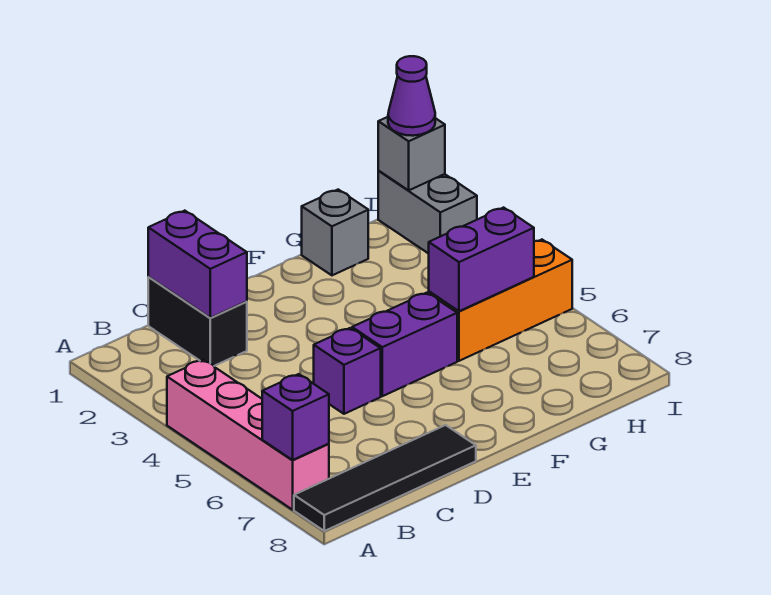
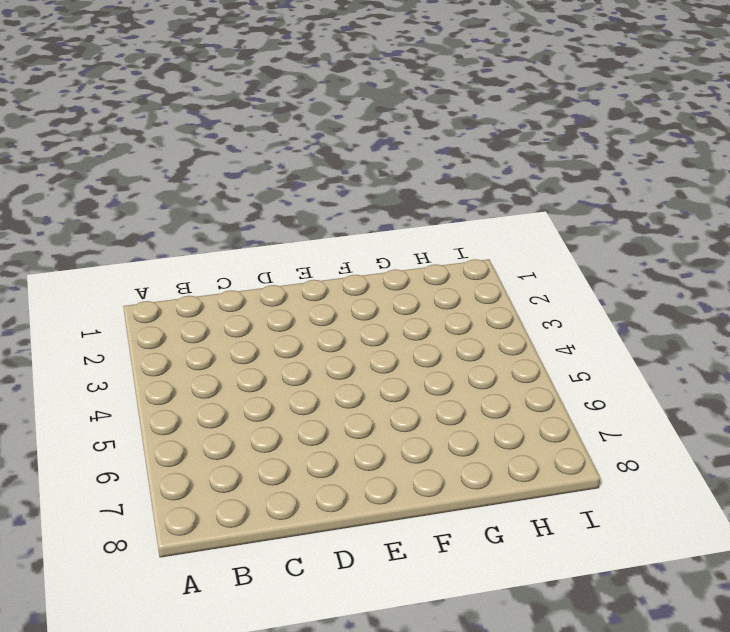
none -> pink 1x4 brick [167,360,329,510]
none -> black 1x4 tile [294,425,476,531]
none -> black 1x2 brick [148,277,247,366]

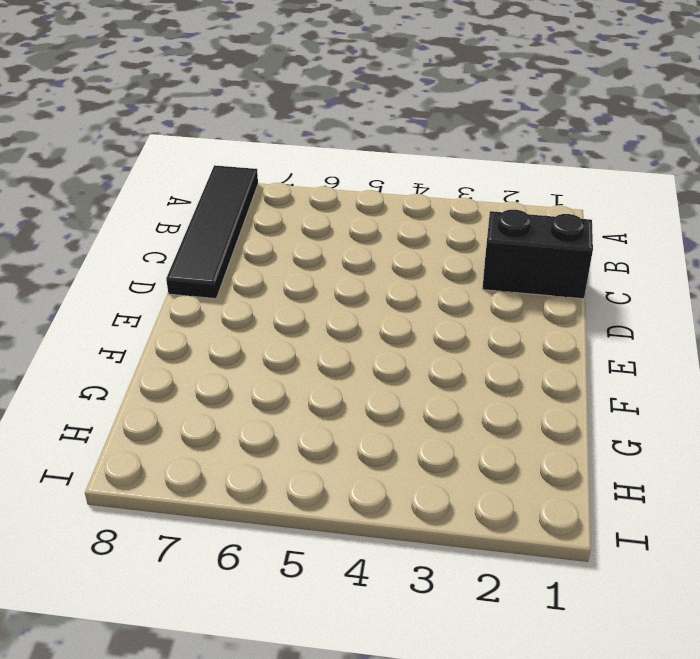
none -> pink 1x4 brick [167,360,329,510]
none -> purple 1x1 brick [314,328,381,414]
none -> purple 1x2 brick [352,293,457,396]

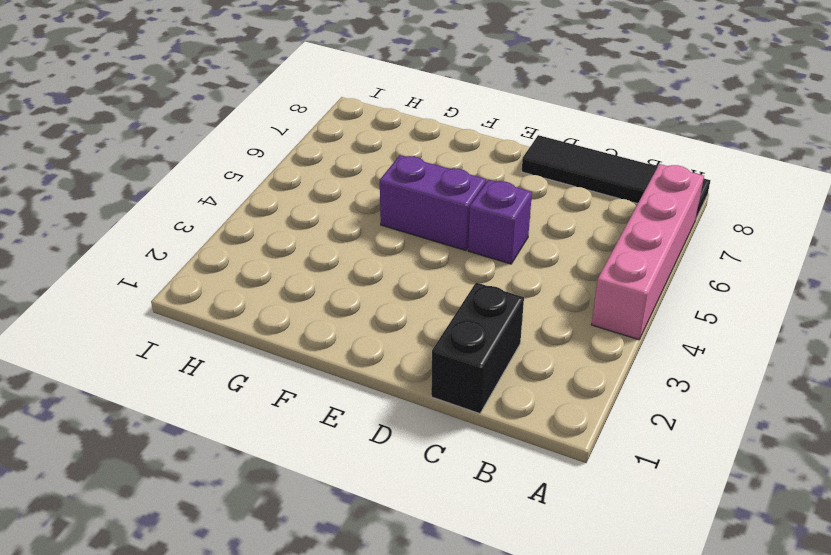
none -> grey 1x1 brick [302,190,368,275]
none -> orange 1x3 brick [429,240,572,361]
none -> grey 1x2 brick [378,171,477,254]

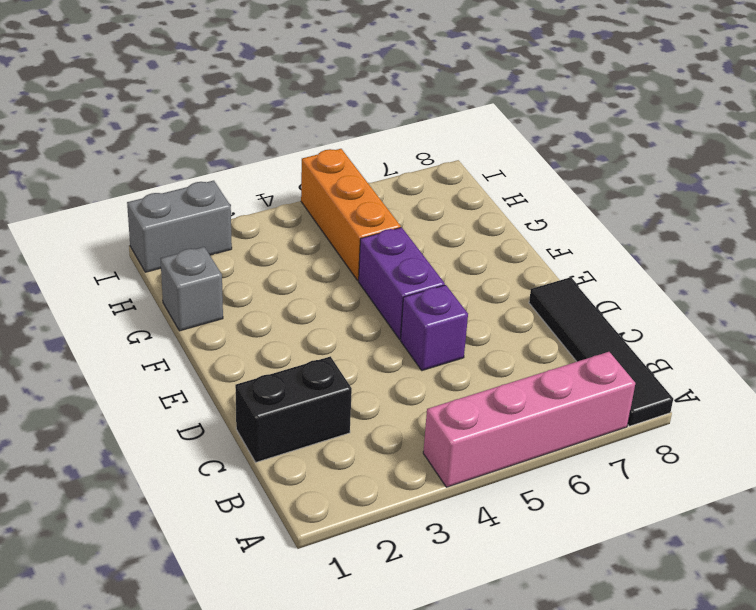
none -> purple 1x1 brick [262,374,329,460]
none -> purple 1x2 brick [148,211,247,318]
none -> purple 1x2 brick [429,208,534,311]

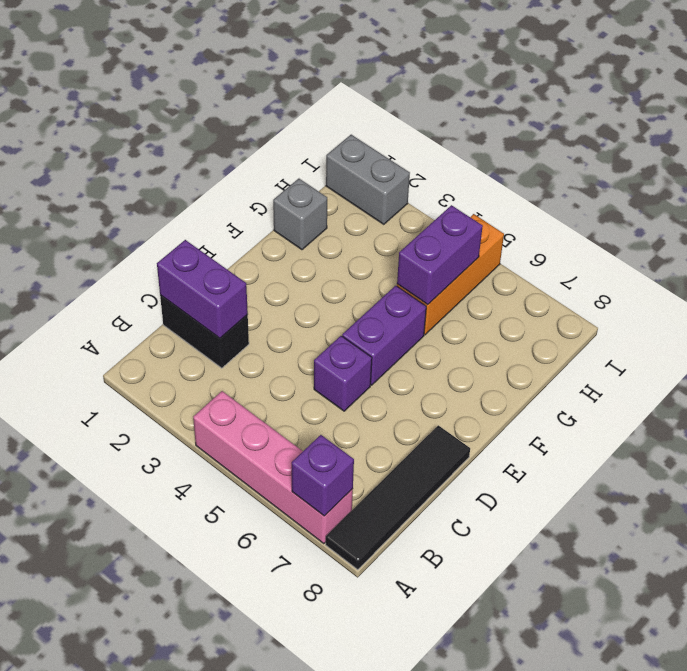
none -> grey 1x1 brick [378,117,445,191]
none -> purple 1x1 cone [388,56,435,136]

